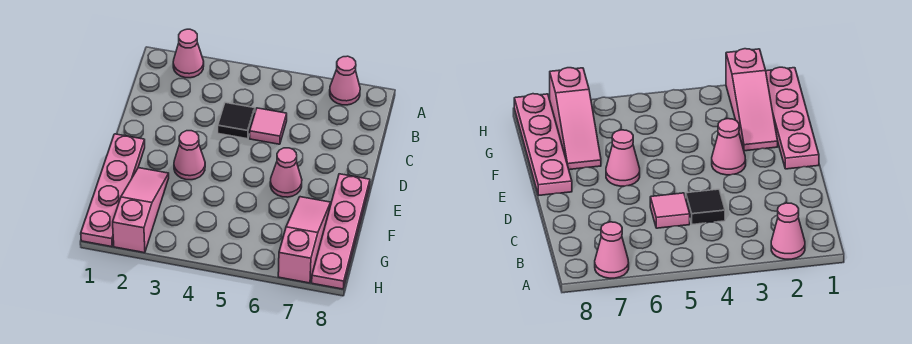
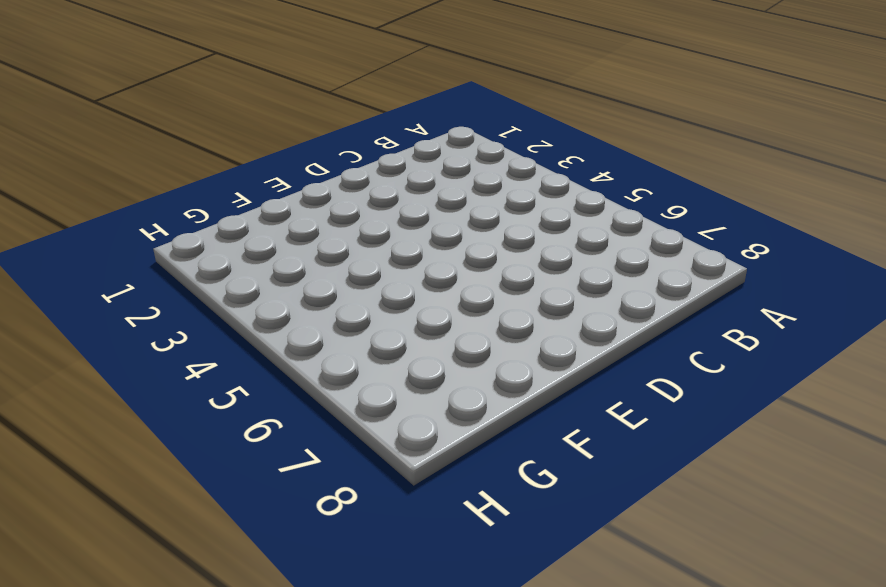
none -> pink 1x1 cone [173,29,204,78]
none -> pink 1x1 cone [330,56,360,105]

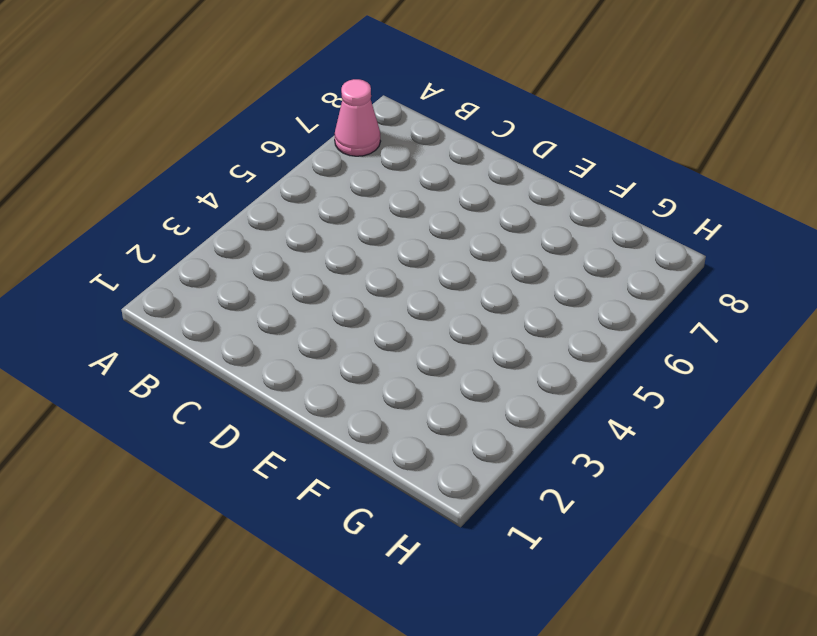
none -> pink 1x1 cone [173,29,204,78]
none -> black 1x1 tile [218,103,255,139]

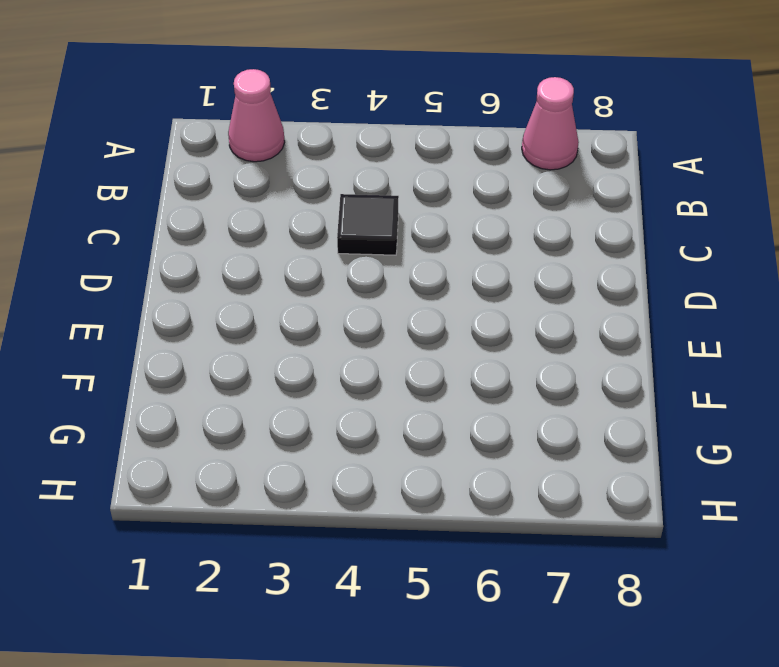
none -> pink 1x1 tile [250,108,287,144]
none -> pink 1x4 plate [81,134,145,247]

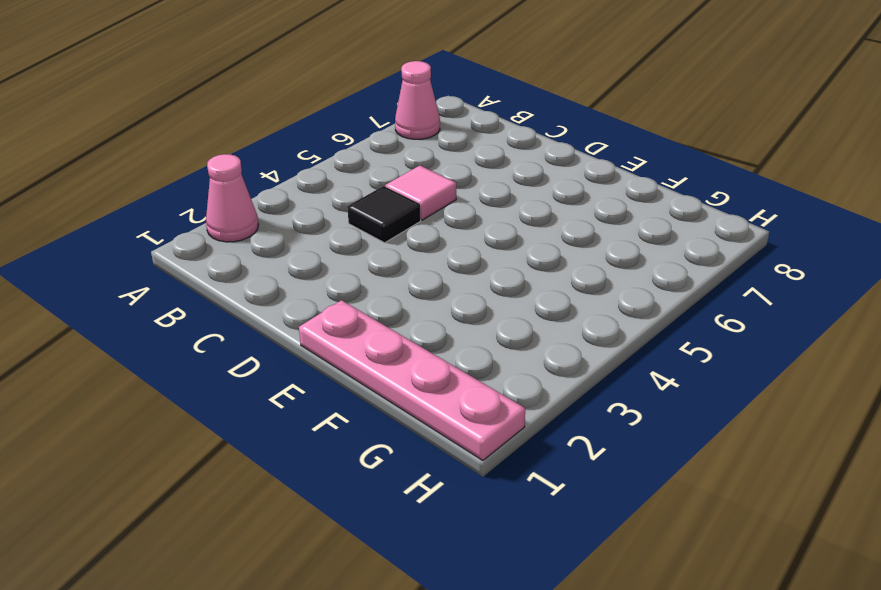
none -> pink 1x1 cone [174,131,205,180]
none -> pink 1x1 cone [270,148,302,197]

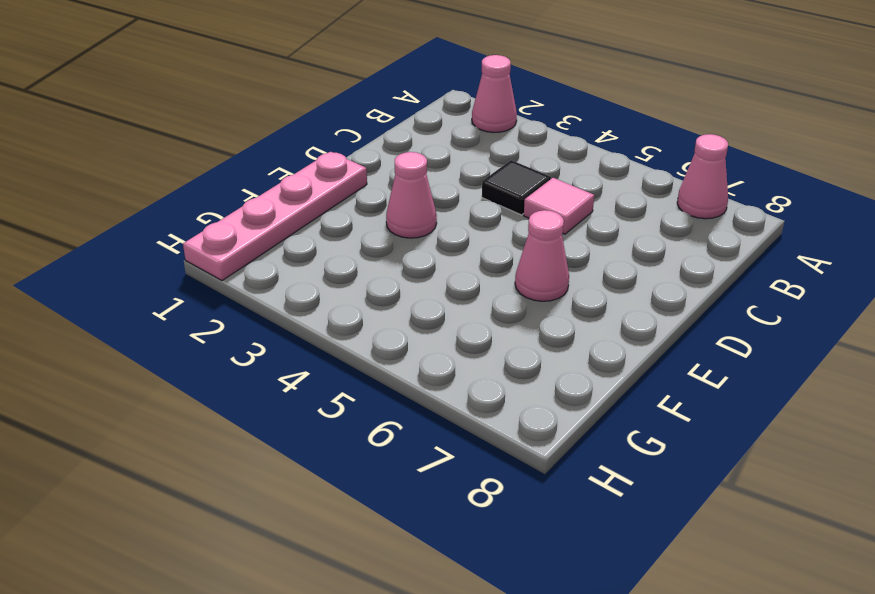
none -> pink 1x4 plate [312,174,370,289]
none -> pink 1x3 slope [113,168,169,253]

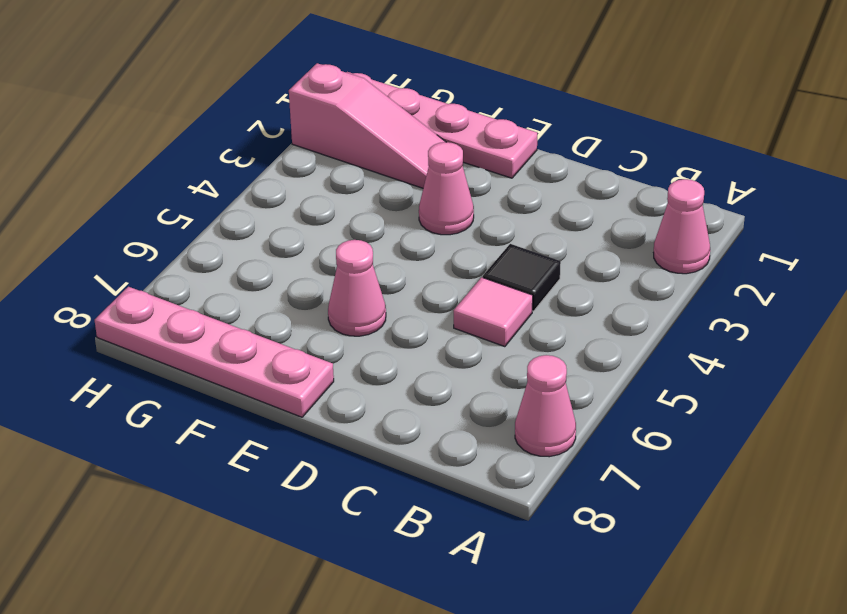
none -> pink 1x3 slope [278,197,331,283]

